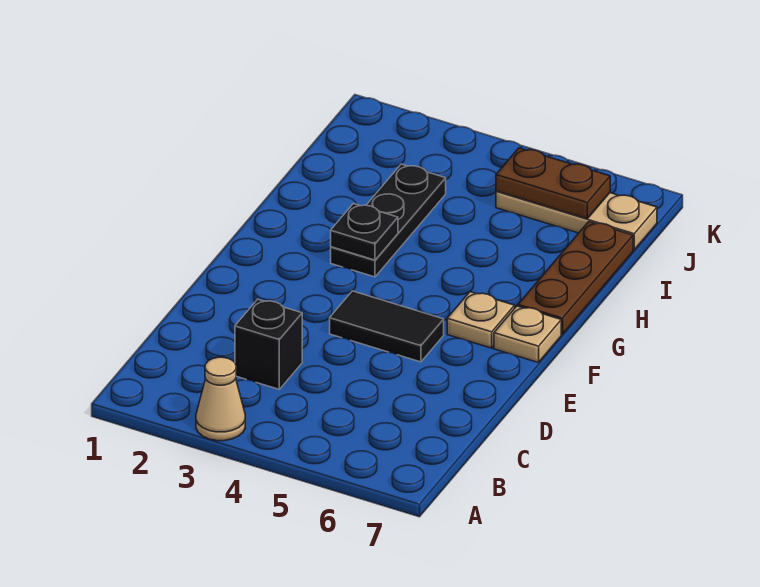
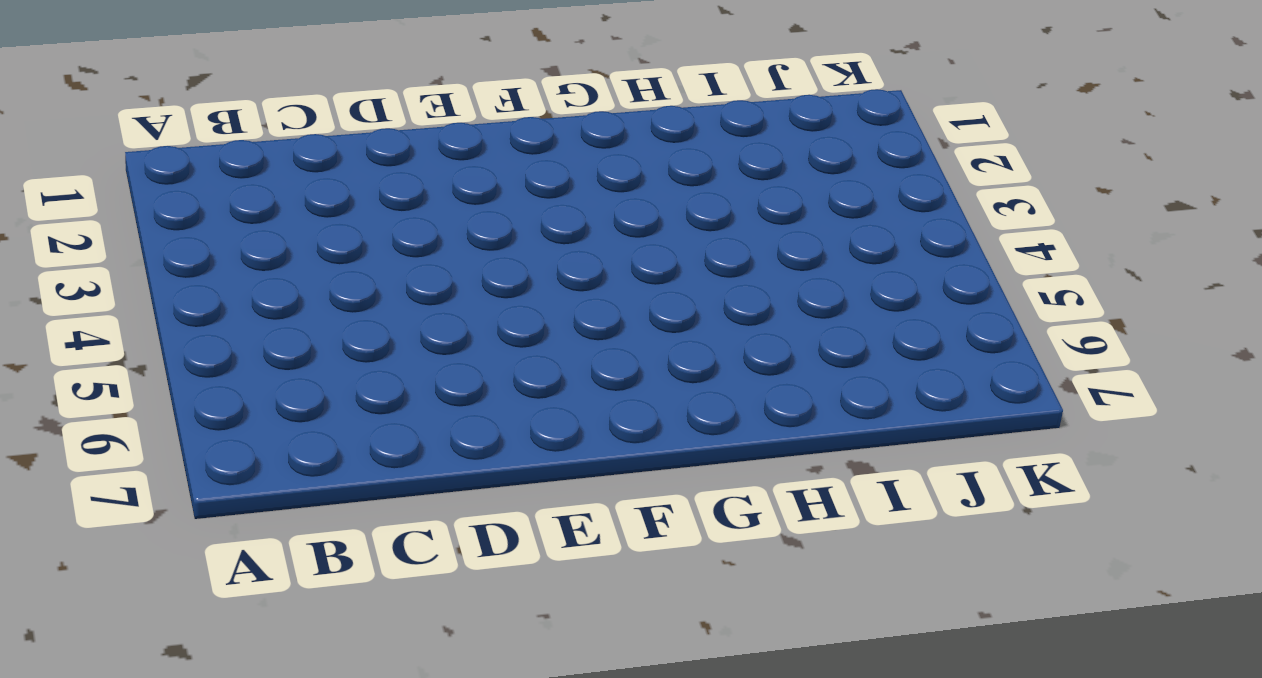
none -> tan 1x1 cone [196,357,245,441]
none -> black 1x1 brick [235,299,302,389]

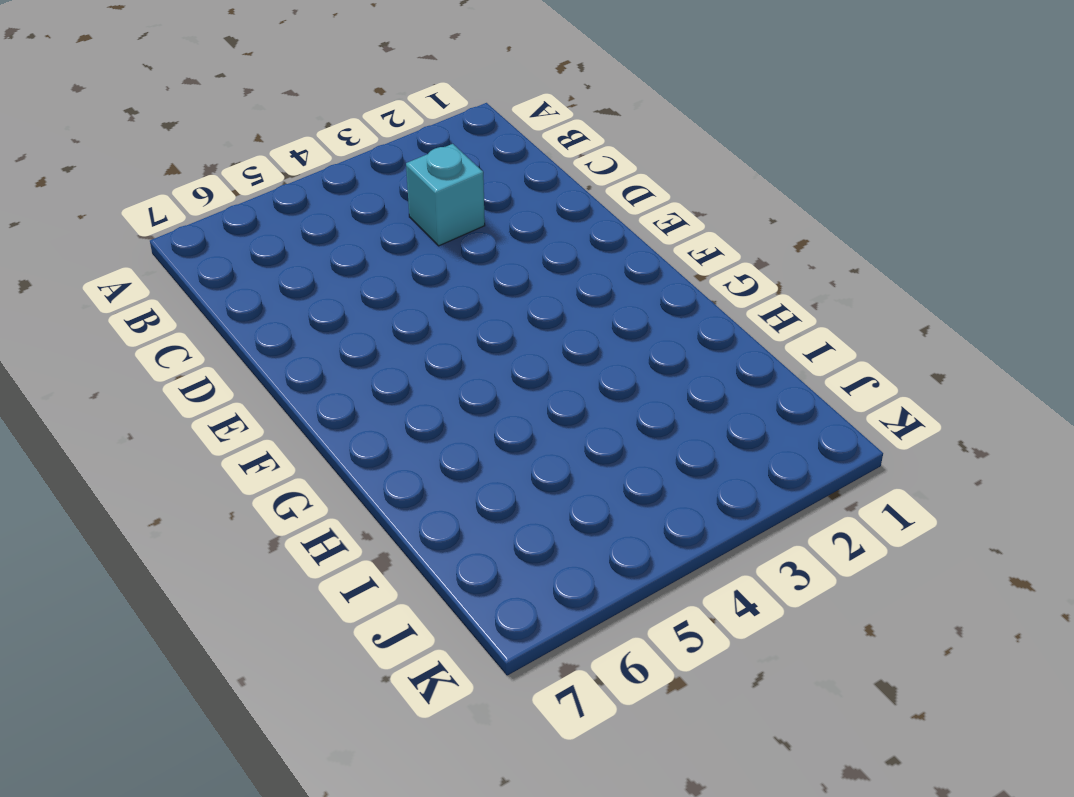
cyan 1x1 brick [406,144,485,246] -> black 1x1 brick [235,299,302,389]
none -> tan 1x1 cone [196,357,245,441]
none -> black 1x2 tile [330,291,444,362]

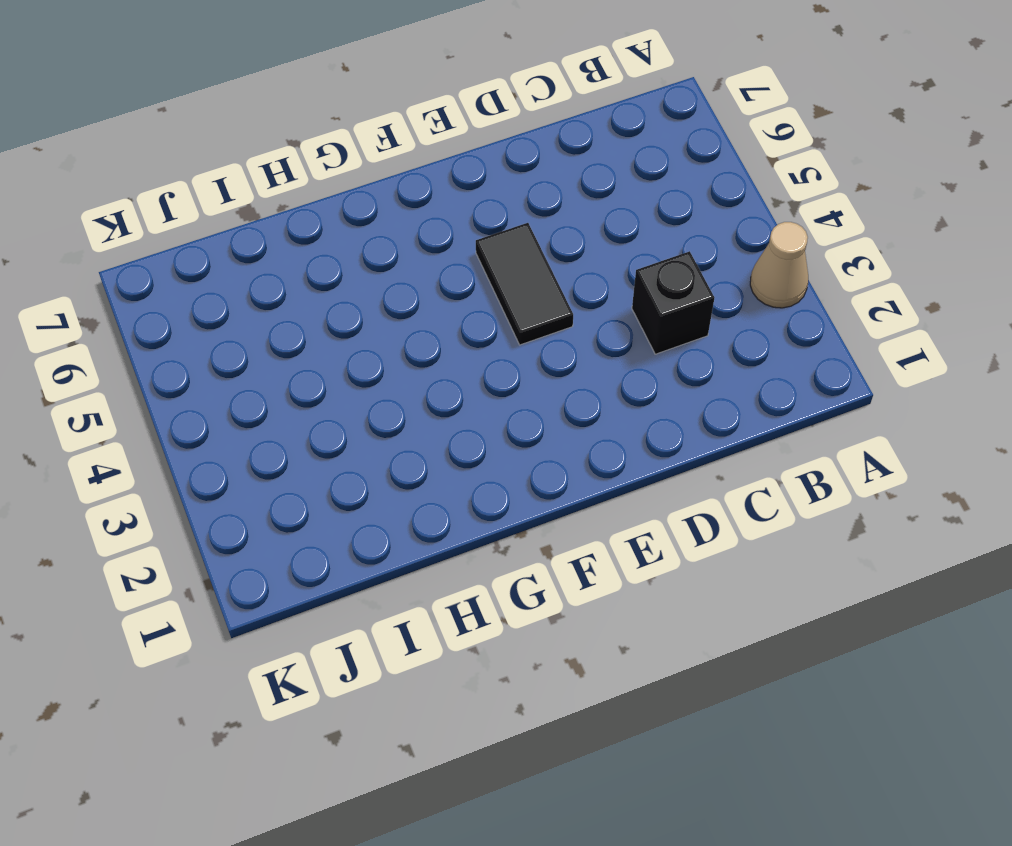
none -> tan 1x1 plate [447,292,515,348]
none -> tan 1x1 plate [494,306,561,363]

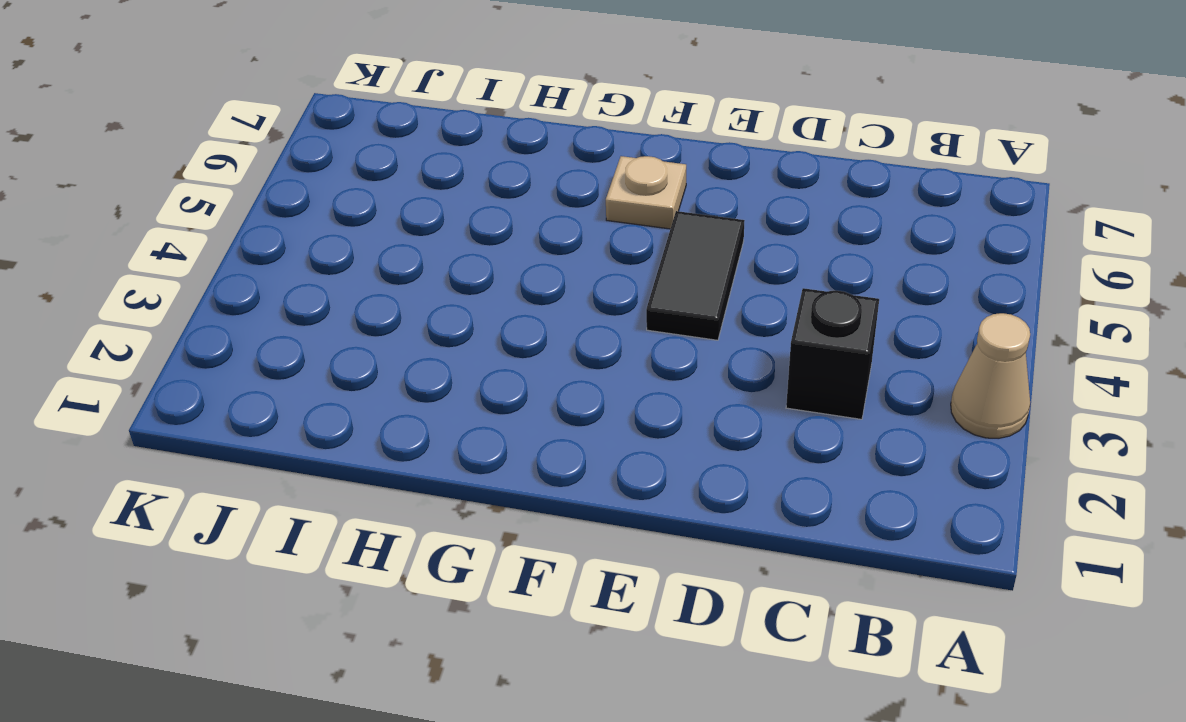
none -> tan 1x1 plate [494,306,561,363]
none -> black 1x3 plate [331,164,446,277]

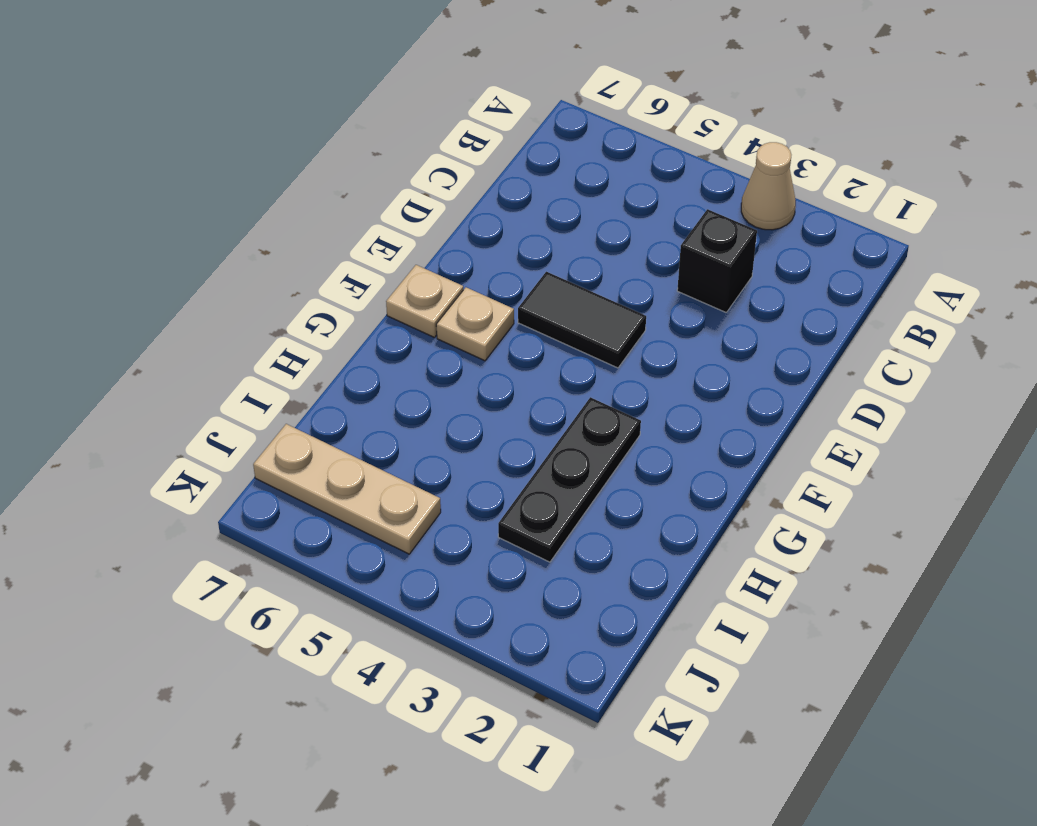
none -> brown 1x3 plate [518,222,633,334]
none -> black 1x1 plate [331,204,398,260]

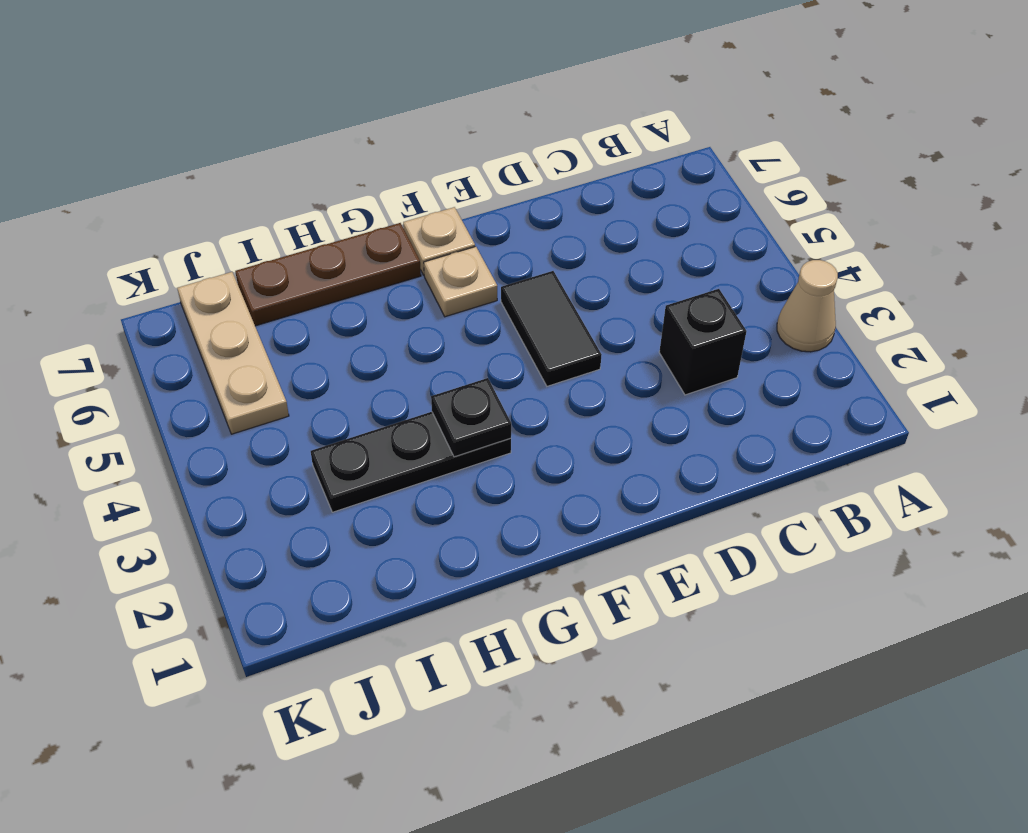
none -> brown 1x2 plate [496,148,610,219]

